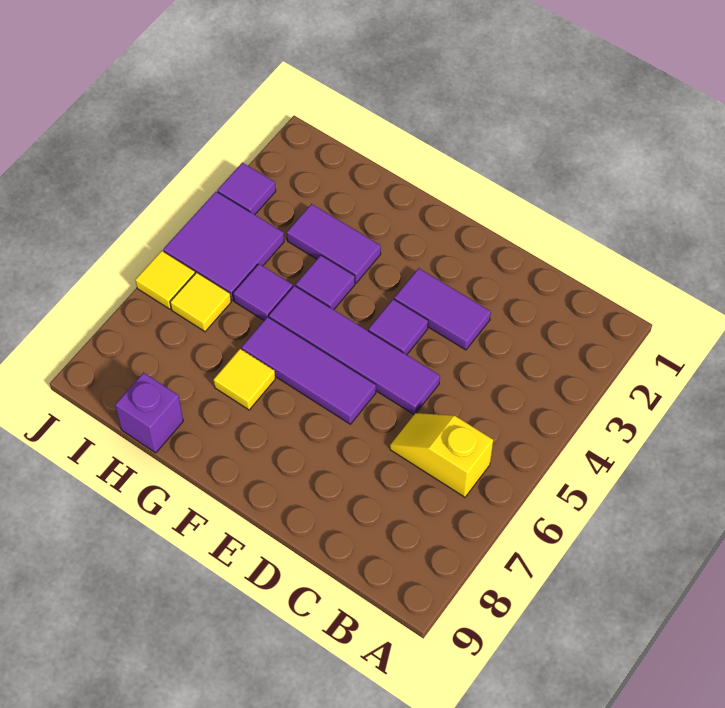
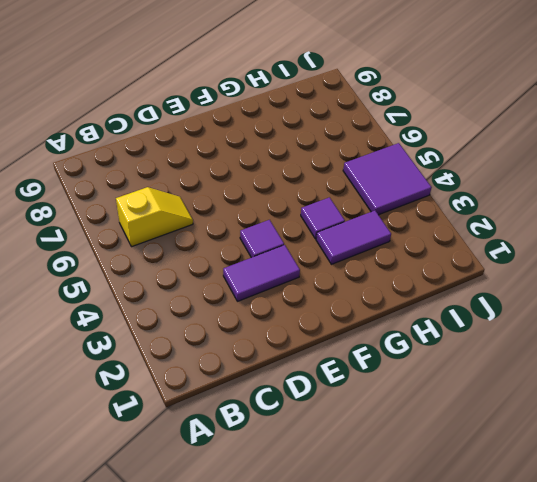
none -> purple 1x4 tile [269,286,440,414]
none -> purple 1x3 tile [241,317,376,424]
none -> yellow 1x1 tile [214,349,275,410]

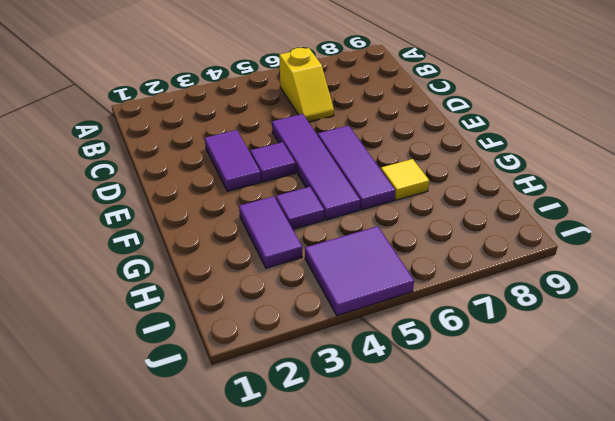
none -> purple 1x1 tile [233,264,293,320]
none -> purple 1x1 brick [115,373,183,453]
none -> yellow 1x1 tile [170,272,231,332]

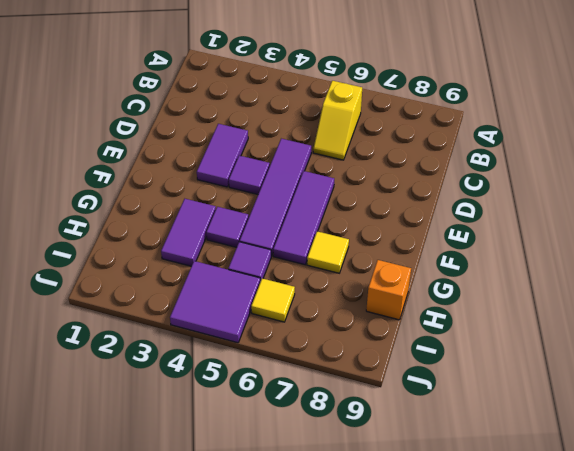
orange 1x1 brick [366,260,411,320] -> purple 1x1 brick [115,373,183,453]
none -> purple 1x1 tile [217,163,276,215]
none -> yellow 1x1 tile [135,251,195,309]

